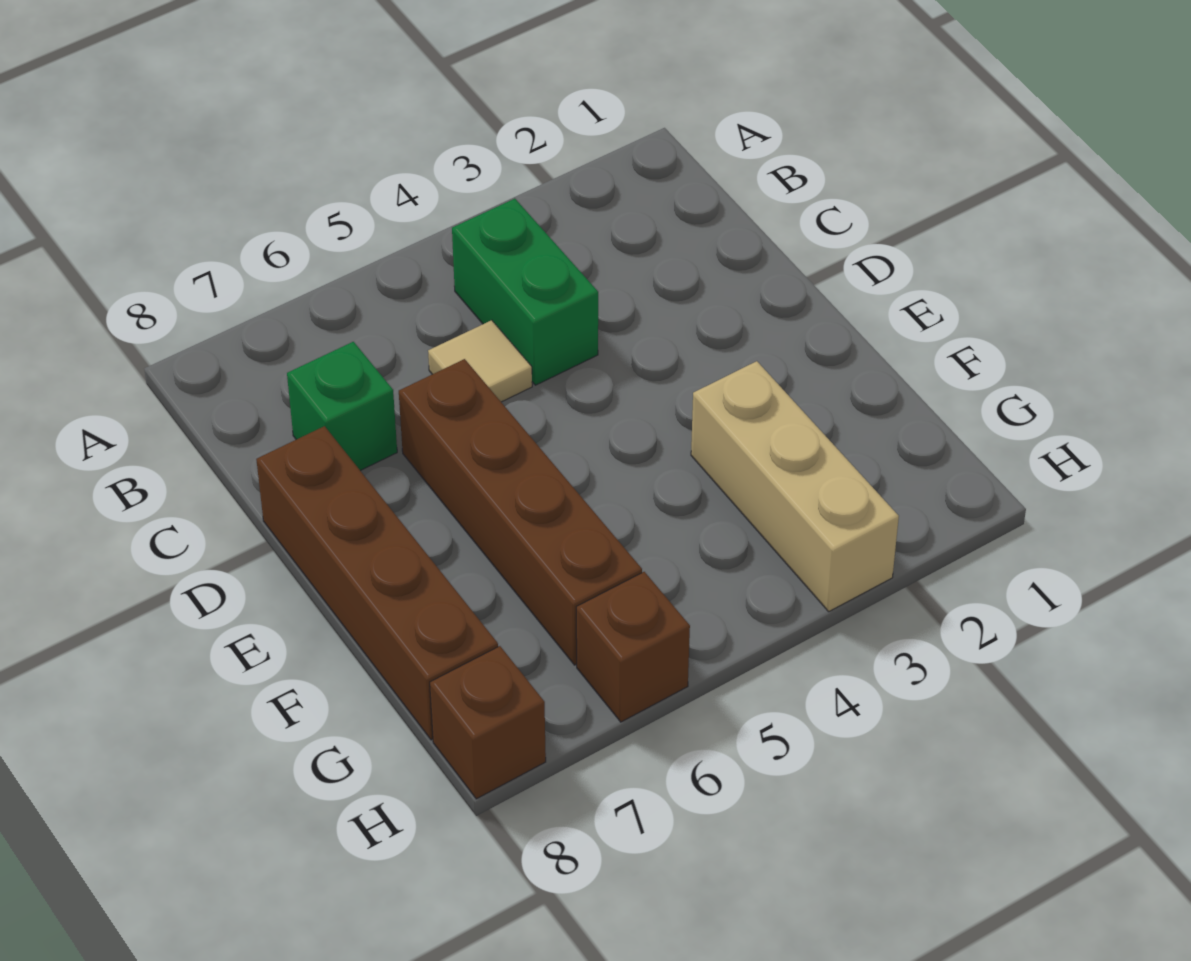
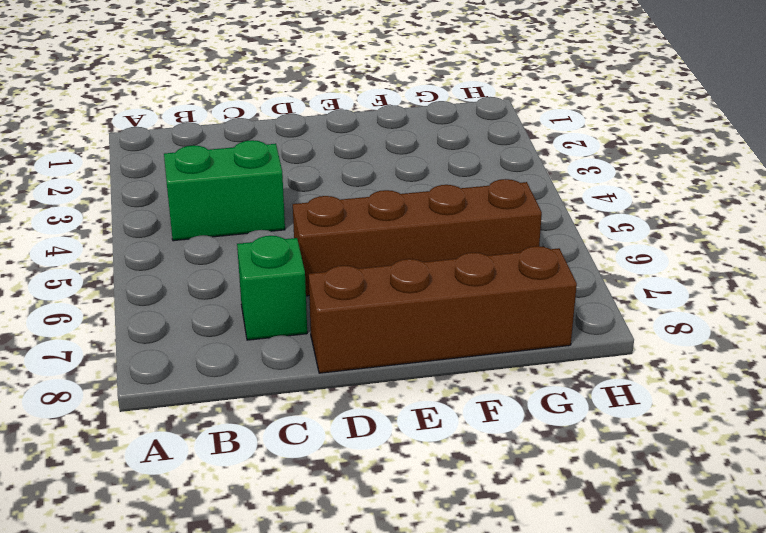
none -> tan 1x1 tile [428,320,532,402]
none -> tan 1x3 brick [691,361,899,611]

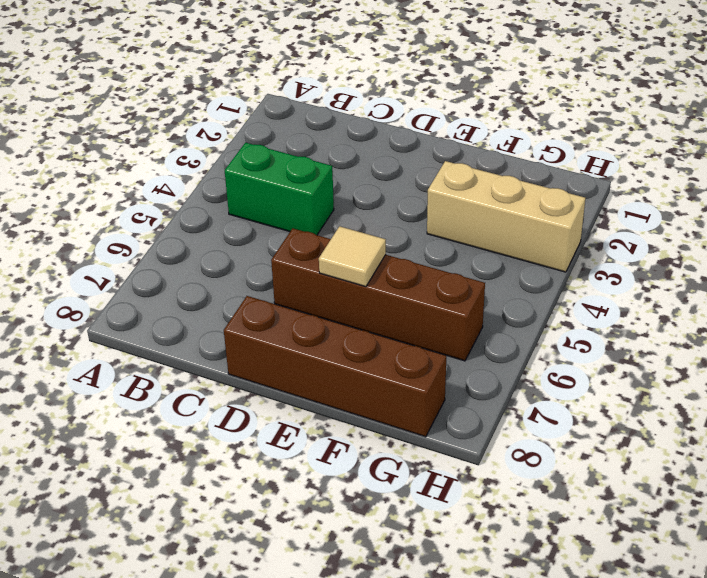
tan 1x1 tile [319,226,386,287] -> tan 1x1 tile moved to [428,320,532,402]
none -> green 1x1 brick [287,342,397,471]
none -> brown 1x1 brick [576,572,690,722]

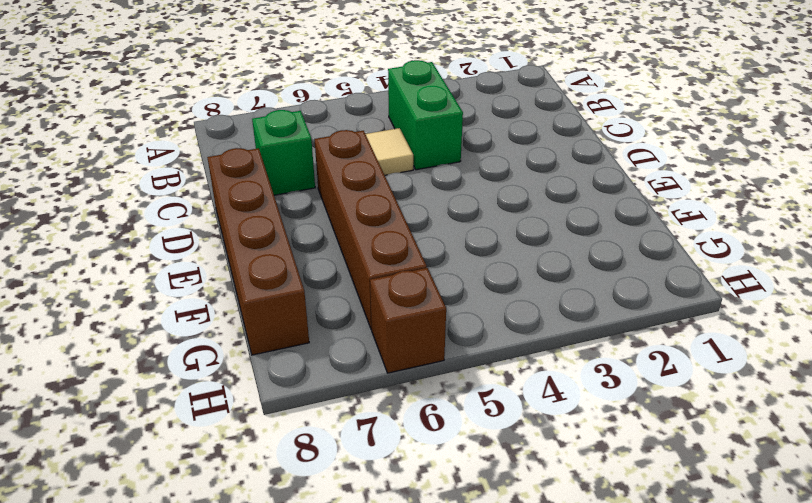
none -> tan 1x3 brick [691,361,899,611]
none -> brown 1x1 brick [430,646,546,799]

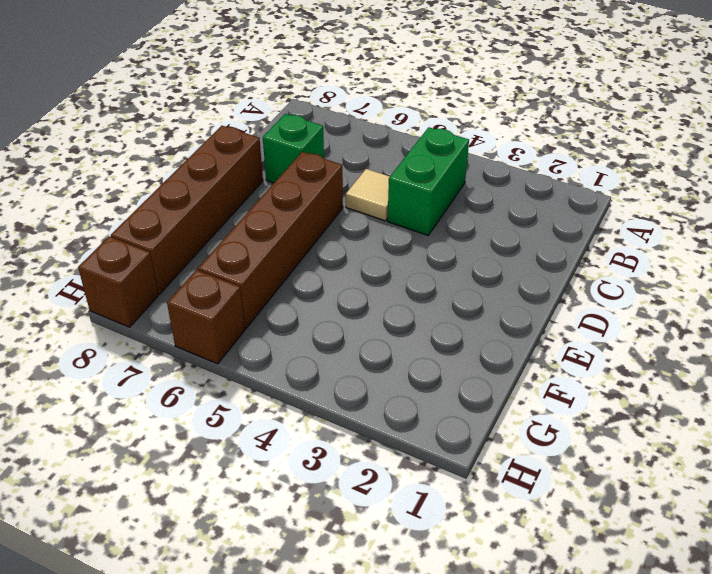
none -> tan 1x3 brick [691,361,899,611]

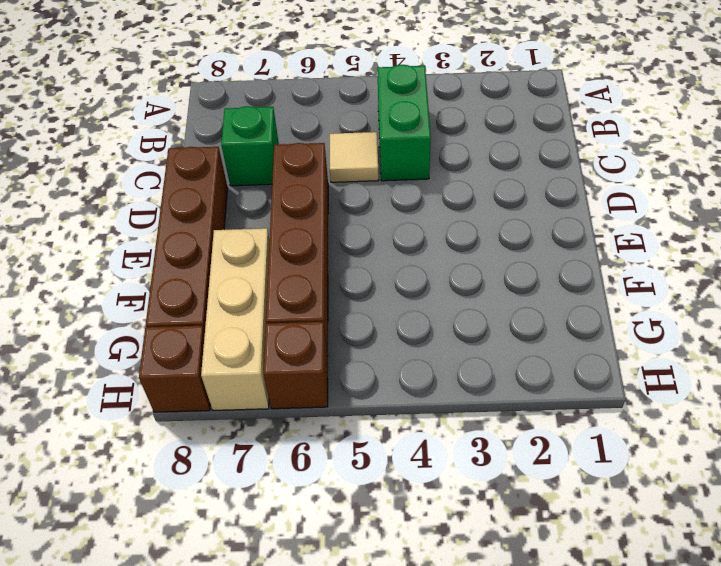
tan 1x3 brick [201,228,270,410] -> tan 1x3 brick moved to [691,361,899,611]

